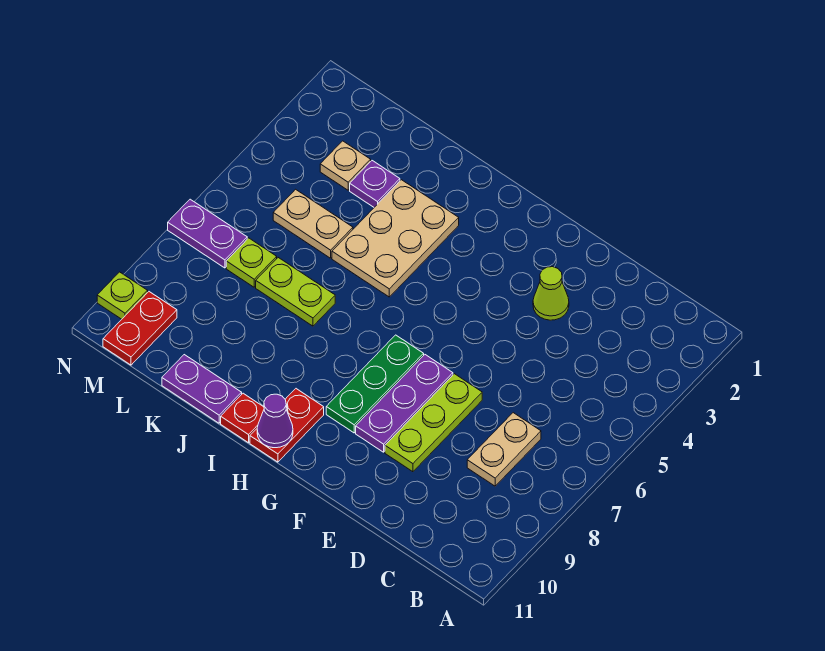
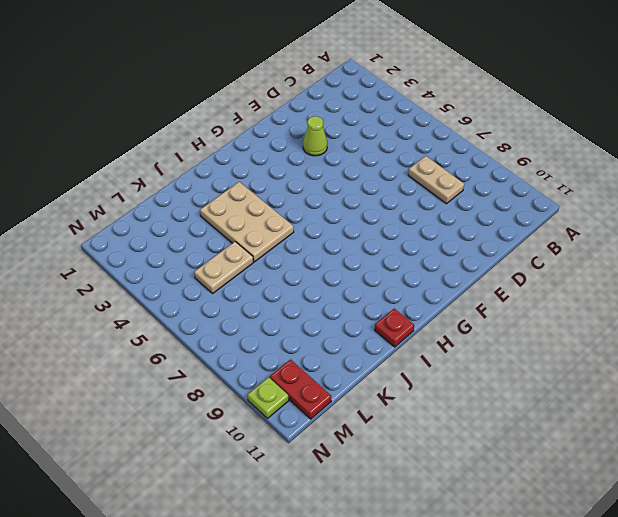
none -> lime 1x3 plate [385,374,482,472]
none -> purple 1x3 plate [356,355,453,452]
none -> green 1x3 plate [326,335,424,433]

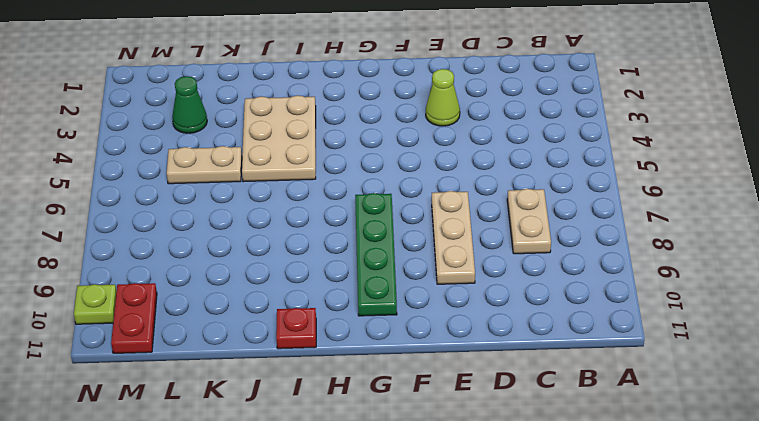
tan 1x3 plate [432,191,475,284] -> lime 1x3 plate [385,374,482,472]
green 1x4 plate [355,193,397,316] -> green 1x3 plate [326,335,424,433]
green 1x1 cone [172,76,207,133] -> tan 1x1 plate [320,141,371,190]
none -> purple 1x3 plate [356,355,453,452]
none -> red 1x2 plate [250,389,324,462]
none -> lime 1x2 plate [256,258,335,326]

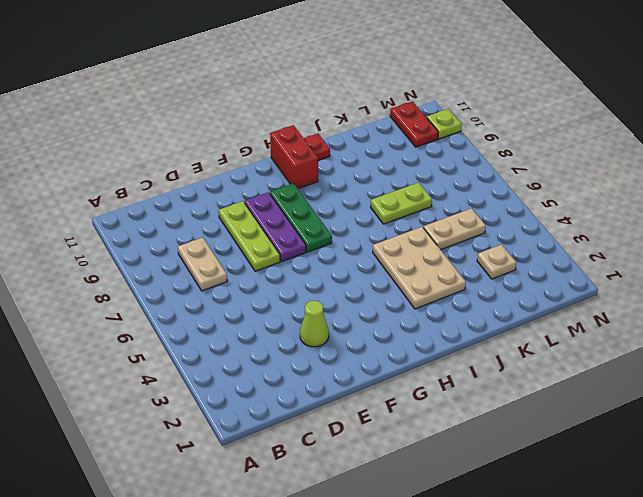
red 1x2 brick [270,125,318,189] -> red 1x2 plate [250,389,324,462]
none -> purple 1x2 plate [162,355,242,423]
none -> purple 1x1 plate [350,161,400,207]
none -> lime 1x1 plate [226,238,277,287]

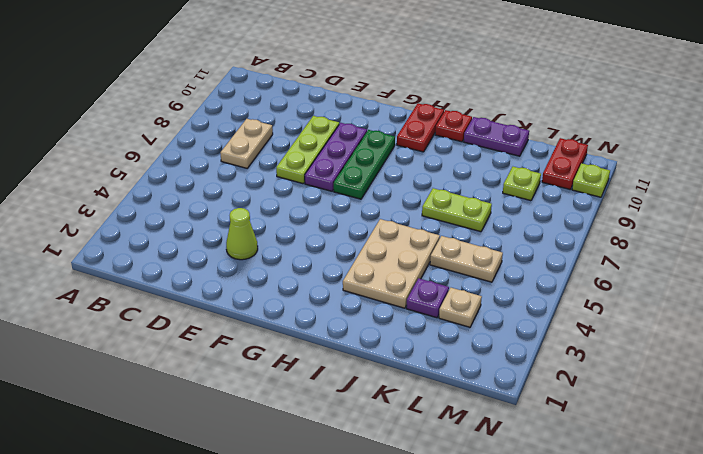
lime 1x1 plate [503,167,541,201] -> lime 1x1 plate moved to [226,238,277,287]
none -> purple 1x2 plate [168,199,247,268]
none -> purple 1x1 cone [257,394,293,448]

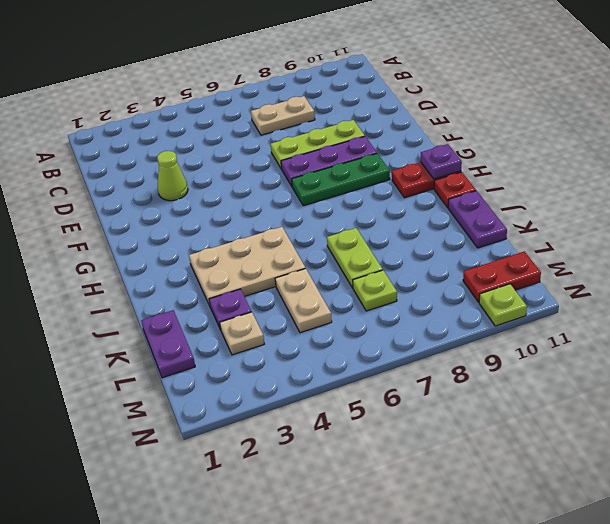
purple 1x1 plate [421,144,462,179] -> purple 1x1 cone [257,394,293,448]
purple 1x2 plate [141,310,195,378] -> purple 1x2 plate moved to [168,199,247,268]

